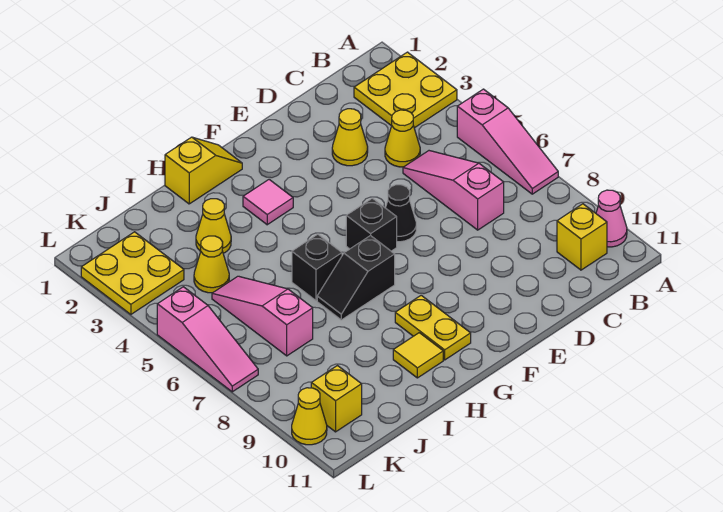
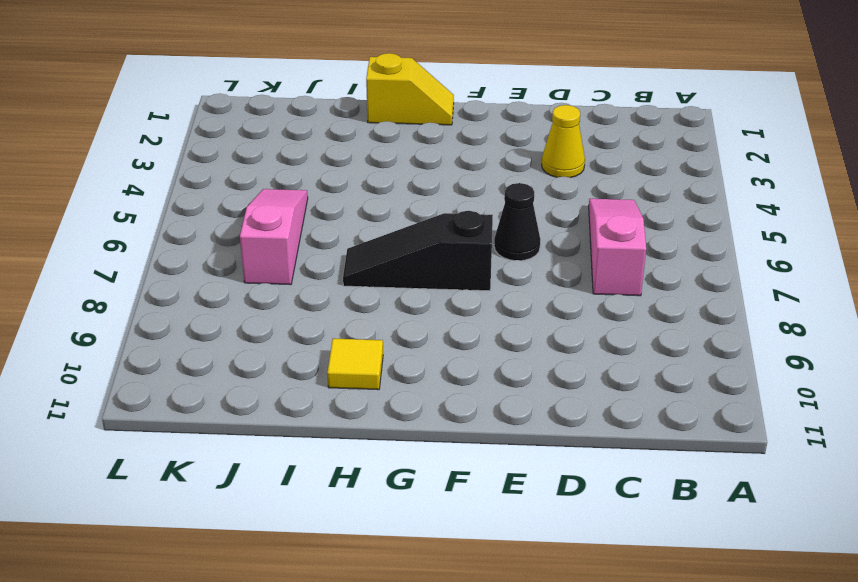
black 1x3 slope [343,211,493,291] -> black 1x2 slope [317,236,395,320]
none -> yellow 2x2 plate [354,52,457,128]
none -> pink 1x3 slope [457,89,558,194]
none -> pink 1x1 cone [596,190,627,247]

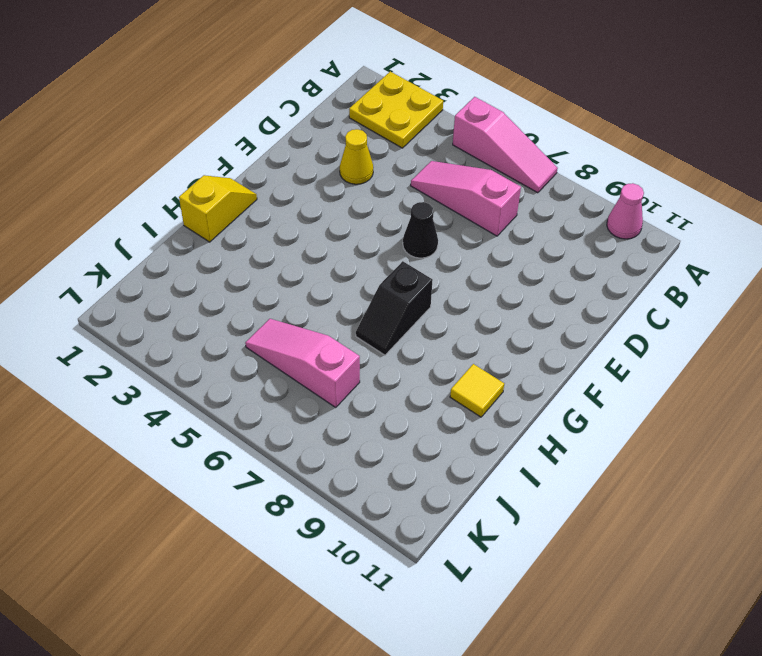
none -> yellow 1x1 brick [557,204,607,270]
none -> yellow 1x1 cone [385,110,420,167]
none -> black 1x1 brick [346,198,397,251]

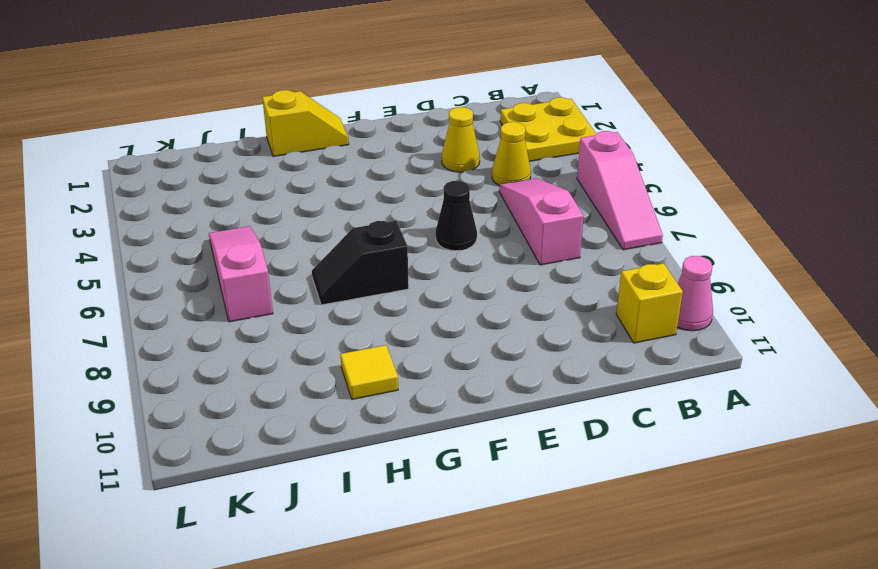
none -> black 1x1 brick [346,198,397,251]
none -> pink 1x1 tile [243,180,293,225]
none -> yellow 1x2 plate [395,295,471,360]

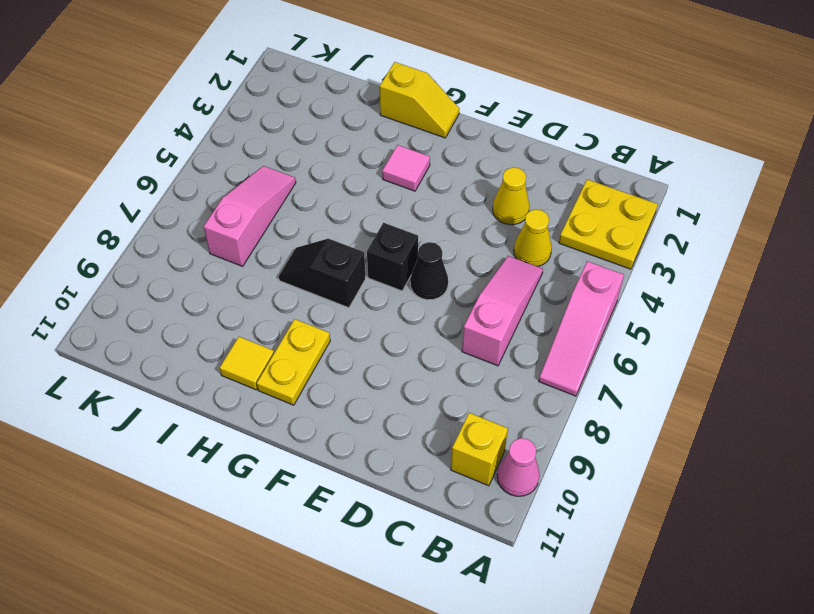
none -> black 1x1 brick [292,234,342,301]
none -> yellow 1x1 cone [196,199,231,253]
none -> yellow 1x1 cone [194,236,229,293]

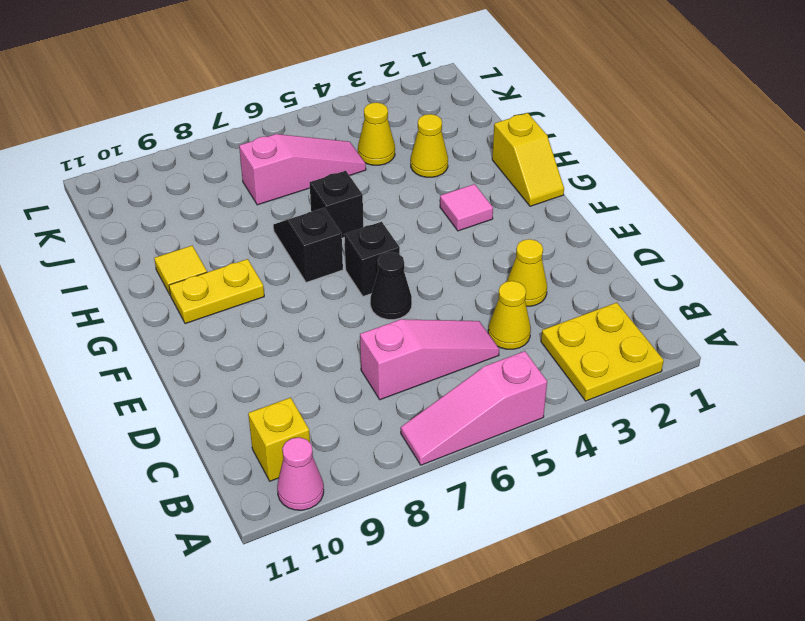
none -> yellow 2x2 plate [81,232,184,314]
none -> yellow 1x1 brick [311,366,362,432]
none -> pink 1x3 slope [157,287,258,392]

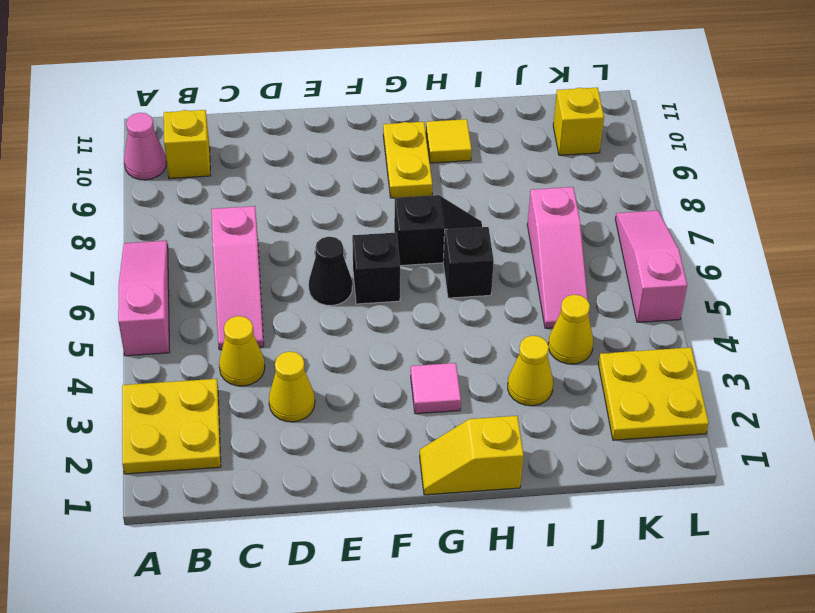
none -> yellow 1x1 cone [292,388,327,445]

